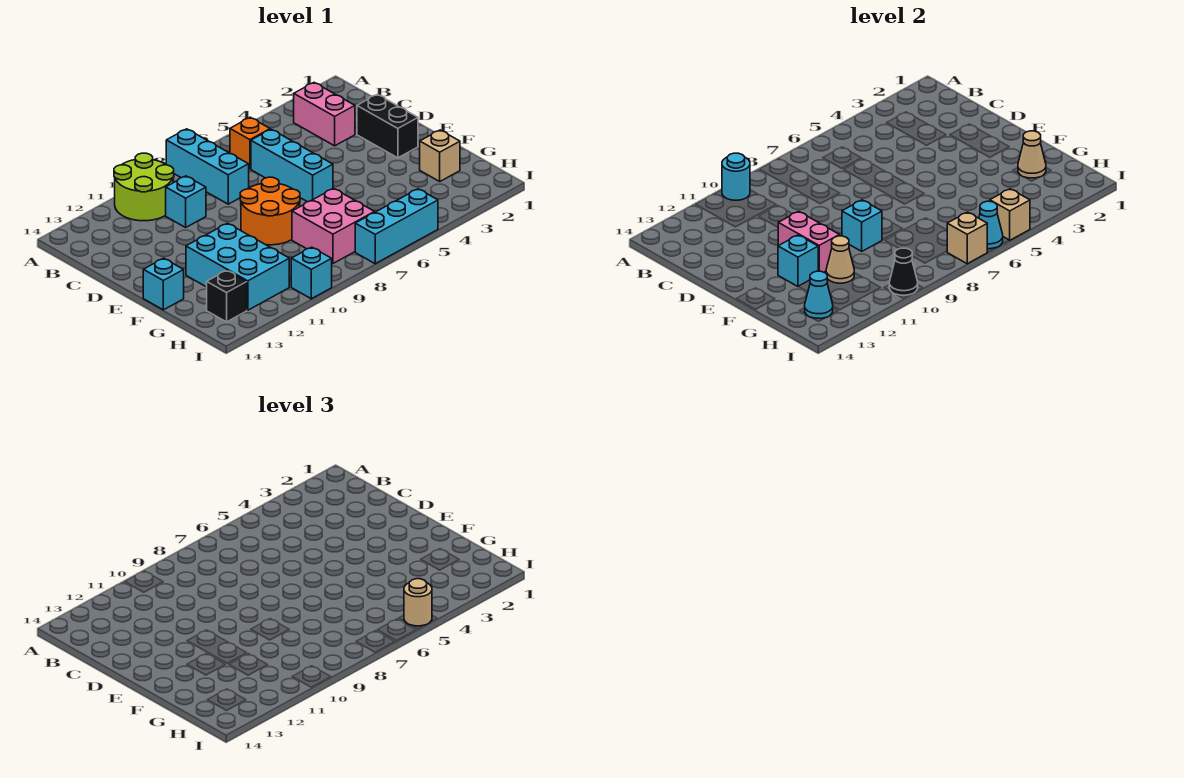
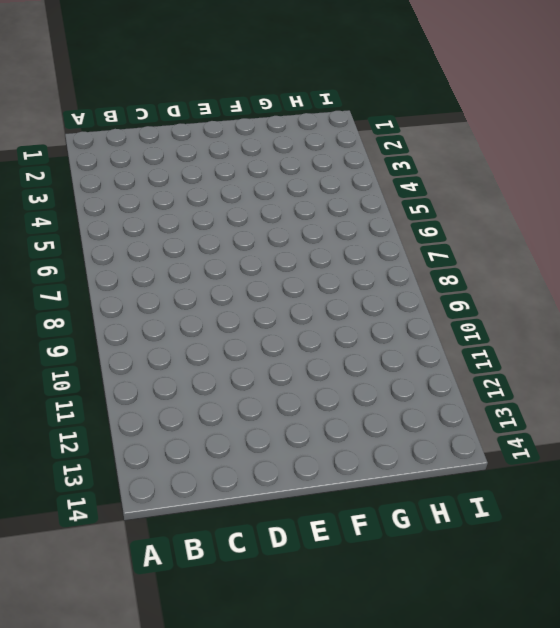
none -> cyan 1x3 brick [166,129,249,204]
none -> lime 2x2 round brick [114,153,174,221]
none -> pink 1x2 brick [294,83,355,146]

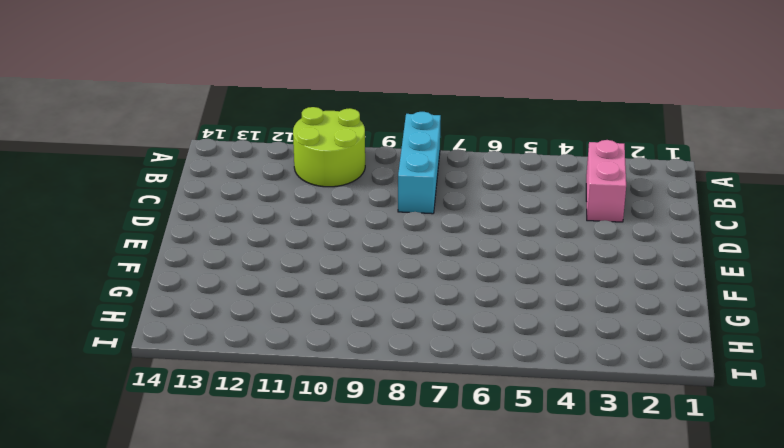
none -> orange 1x1 brick [230,117,270,169]
none -> cyan 1x3 brick [251,129,333,202]
none -> cyan 1x1 brick [166,176,206,227]

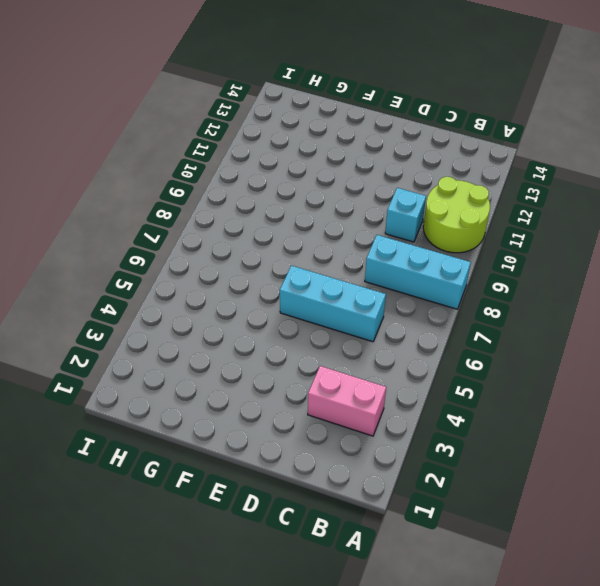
none -> orange 1x1 brick [230,117,270,169]
none -> black 1x2 brick [357,94,418,158]
none -> orange 2x2 round brick [240,177,300,245]

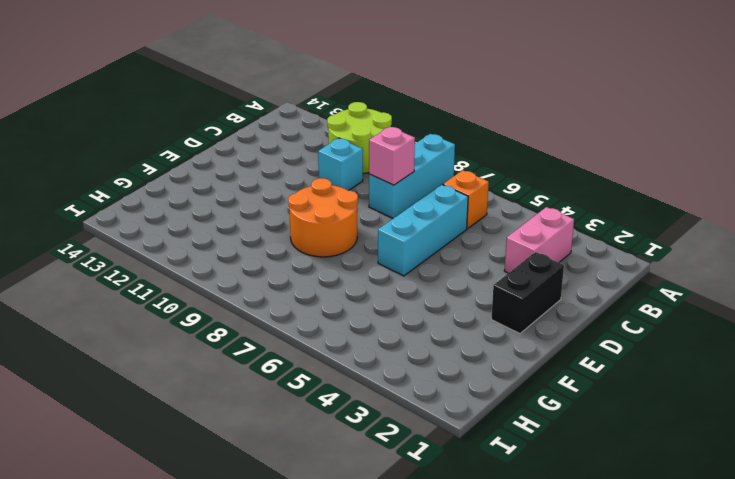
pink 1x1 brick [369,127,415,185] -> none
none -> cyan 2x3 brick [186,223,289,310]
none -> cyan 1x1 brick [143,258,184,310]
none -> tan 1x1 brick [420,130,460,181]

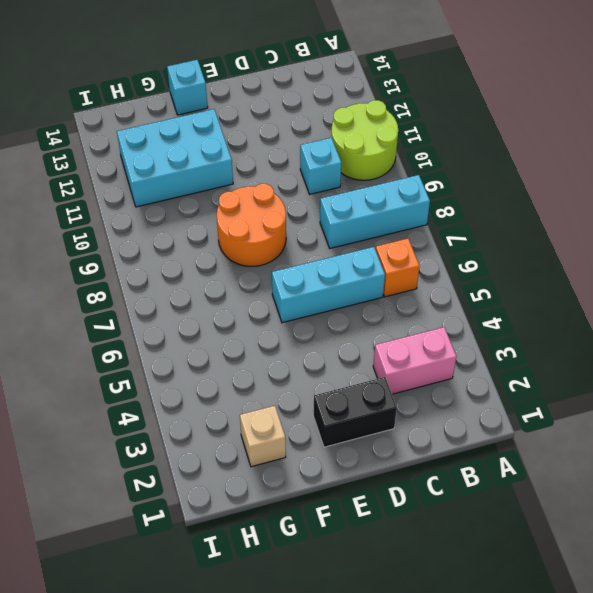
none -> pink 2x2 brick [292,188,375,263]
none -> black 1x1 brick [207,270,247,322]
none -> cyan 1x3 brick [355,189,438,264]

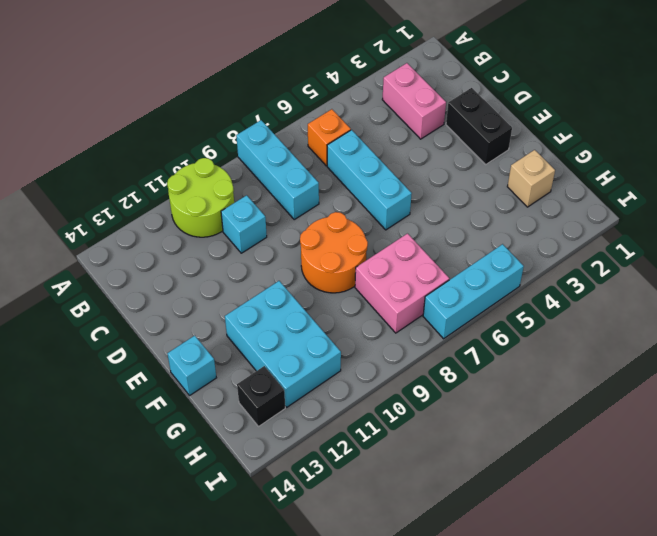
none -> cyan 1x1 brick [291,247,332,299]
none -> cyan 1x1 round brick [722,153,750,200]
none -> pink 1x2 brick [778,211,840,272]

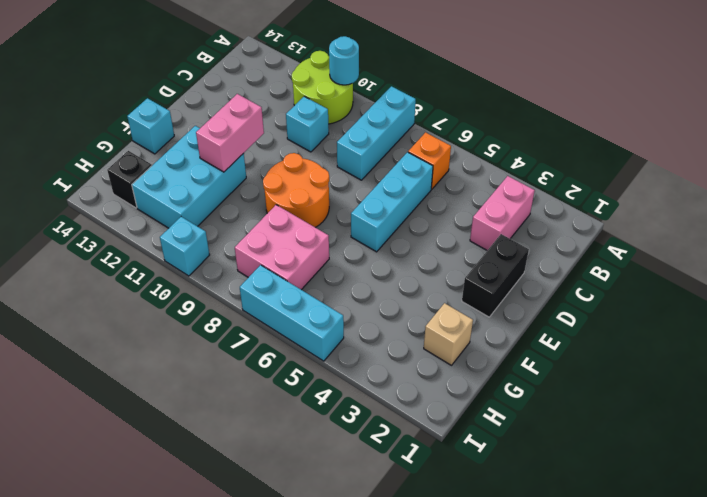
none -> cyan 1x1 brick [842,200,882,251]
none -> cyan 1x1 brick [778,235,818,286]
none -> tan 1x1 cone [1018,131,1046,178]

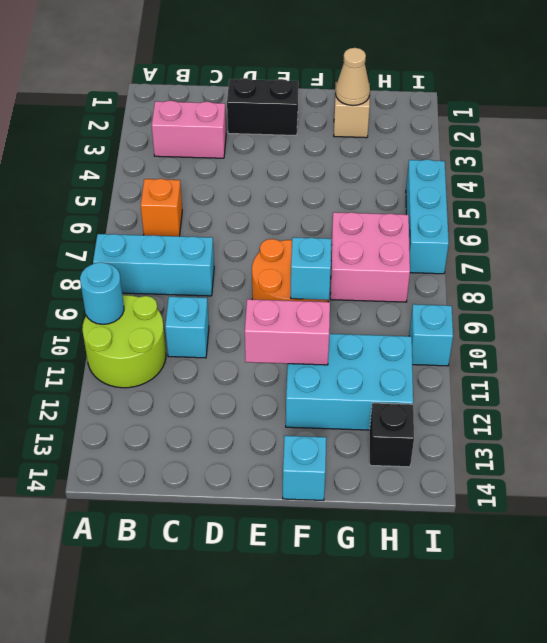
none -> cyan 1x3 brick [251,129,333,202]
none -> cyan 1x1 brick [778,235,818,286]
none -> tan 1x1 cone [826,236,854,283]

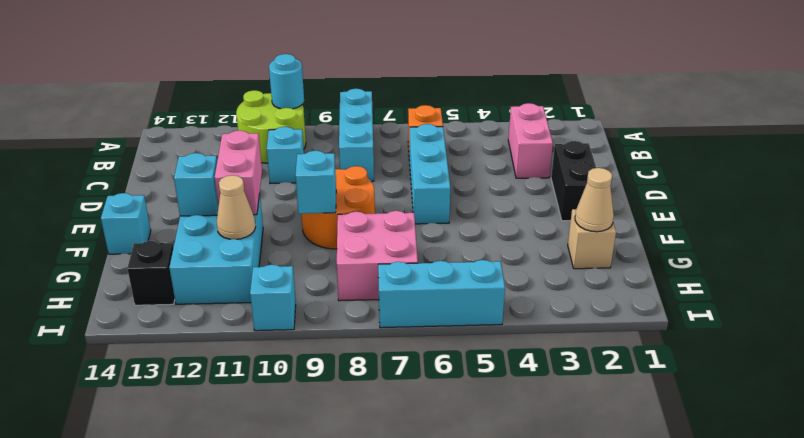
none -> cyan 1x1 cone [805,271,833,319]
none -> tan 1x1 brick [990,189,1030,240]
none -> cyan 1x1 cone [979,201,1003,249]

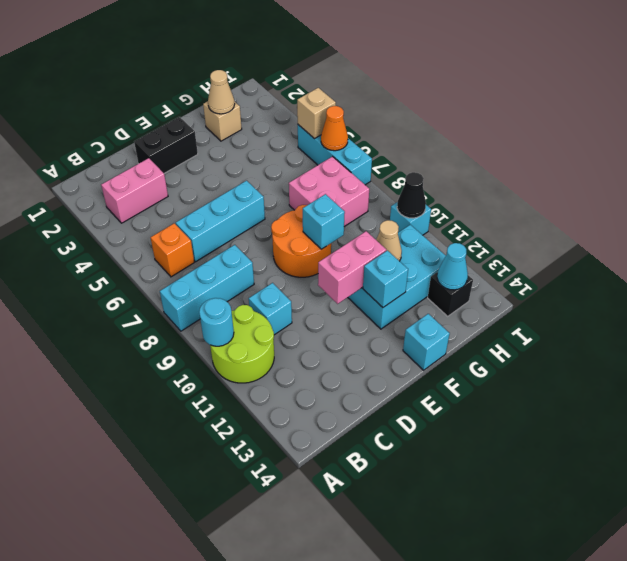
orange 1x1 cone [321,106,348,151] -> cyan 1x1 cone [979,201,1003,249]
none -> tan 1x1 brick [947,212,987,264]
none -> tan 1x1 round brick [404,579,432,626]

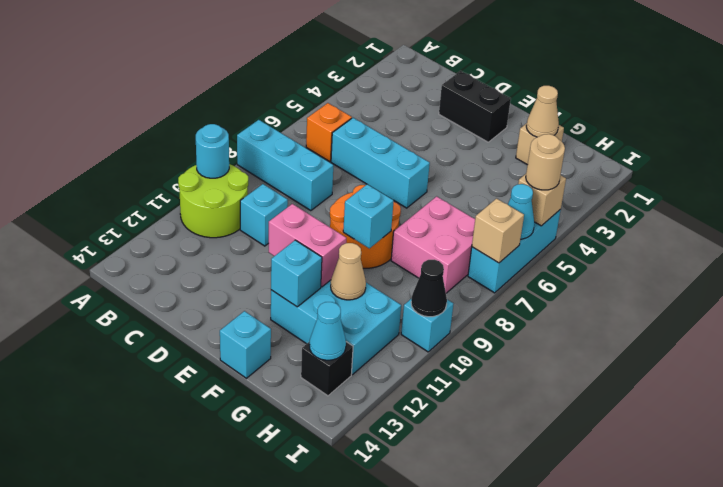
none -> pink 1x2 brick [294,83,355,146]

